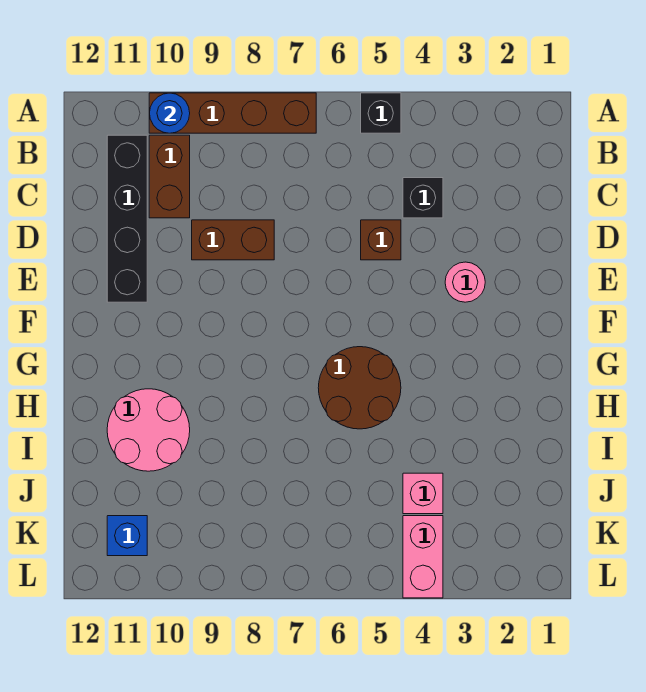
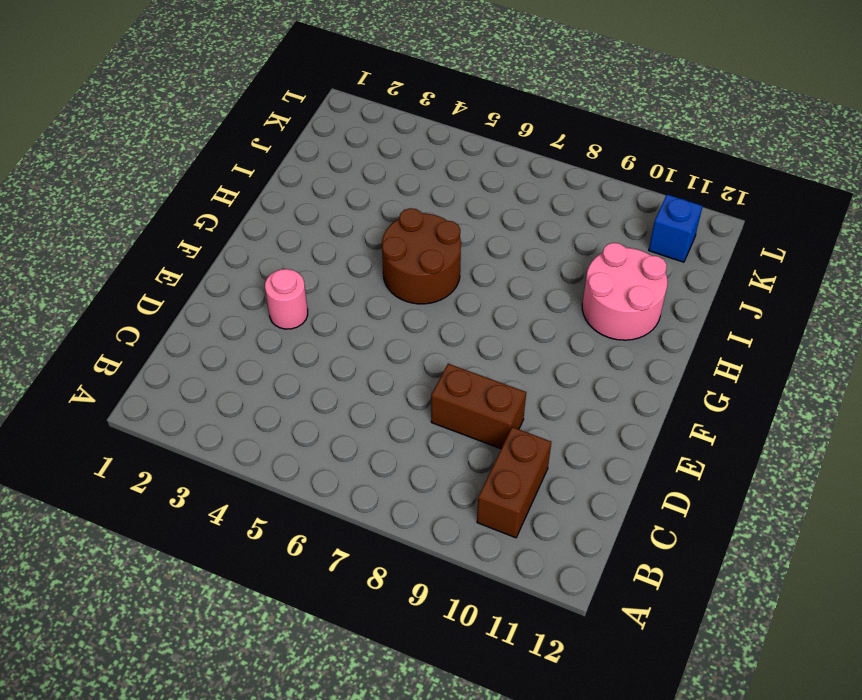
none -> black 1x1 brick [361,93,401,133]
none -> brown 1x4 brick [149,93,316,133]
none -> black 1x4 brick [107,135,147,302]

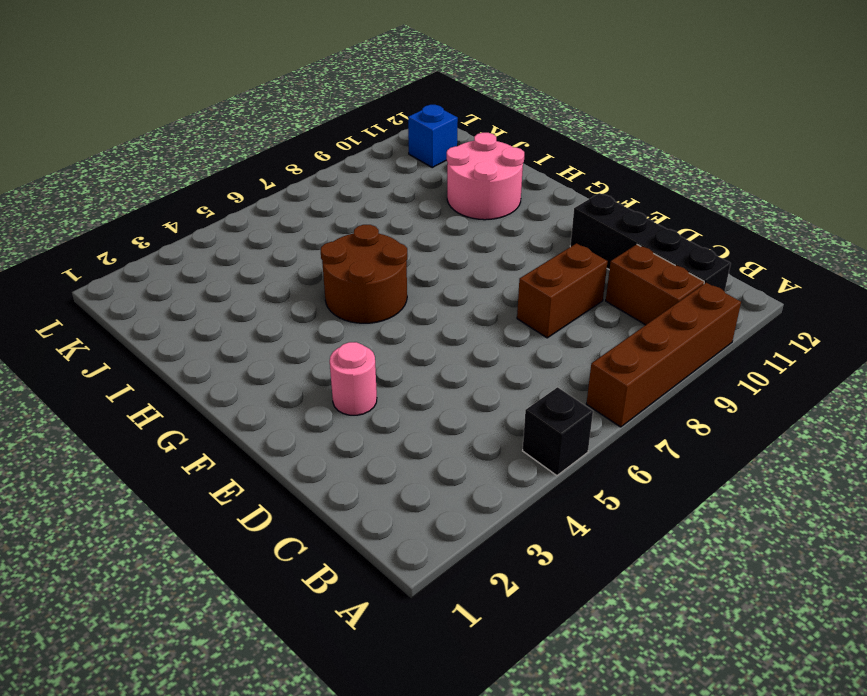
none -> black 1x1 brick [403,178,443,218]
none -> brown 1x1 brick [361,220,401,260]
none -> pink 1x1 brick [403,473,443,514]

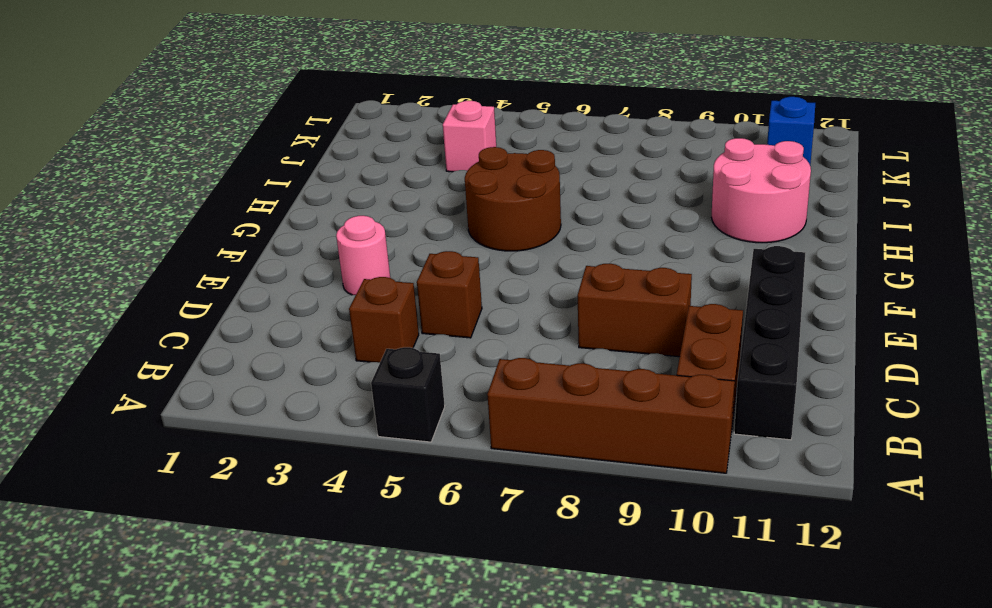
brown 1x1 brick [349,277,419,363] -> black 1x1 brick [403,178,443,218]
none -> pink 1x2 brick [403,516,443,598]
none -> blue 1x1 round brick [150,93,190,133]

